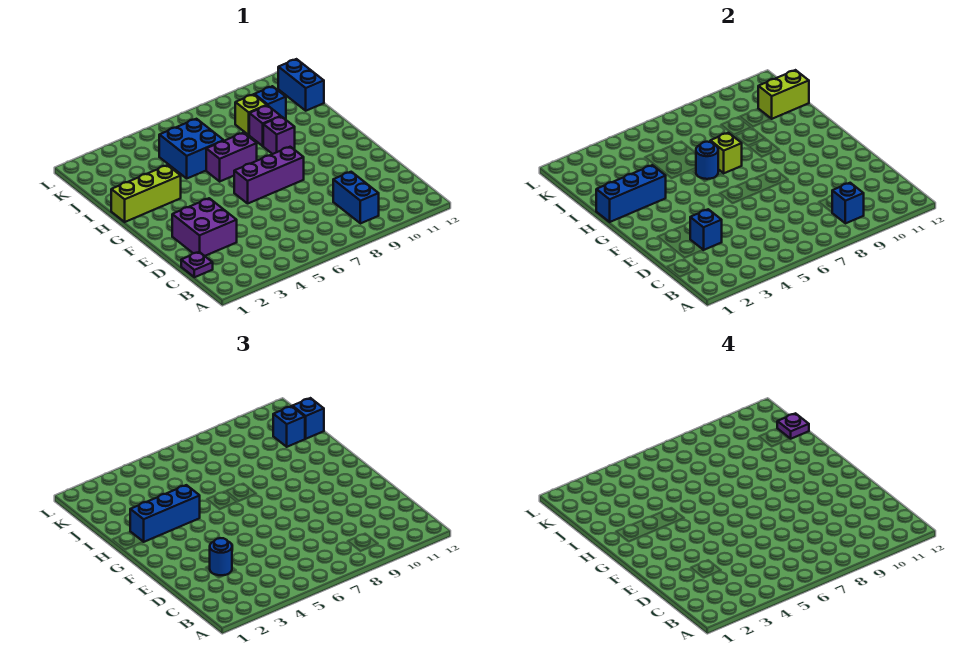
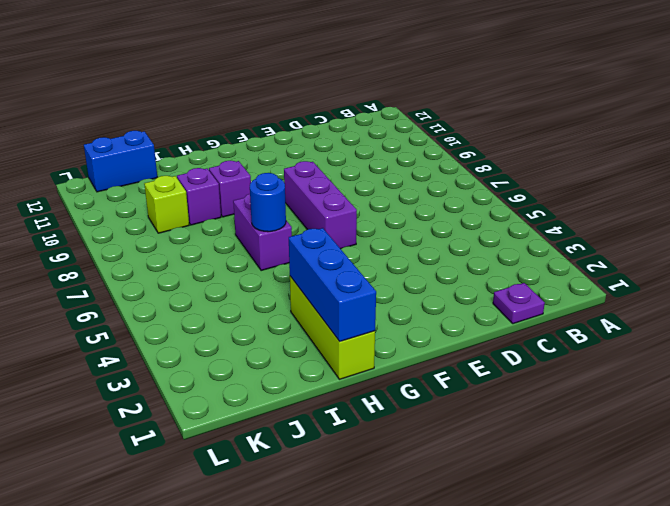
none -> blue 1x2 brick [333,172,379,223]
none -> purple 2x2 brick [172,198,237,256]
none -> blue 2x2 brick [159,119,224,178]

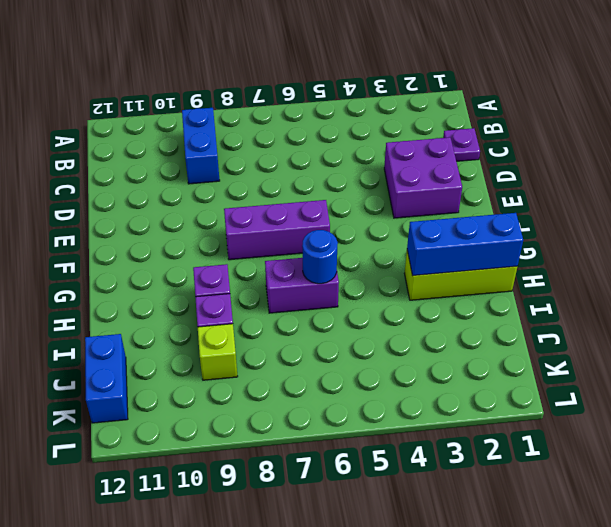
none -> blue 2x2 brick [159,119,224,178]
none -> blue 1x1 brick [254,86,286,120]
none -> blue 1x1 brick [832,183,864,223]

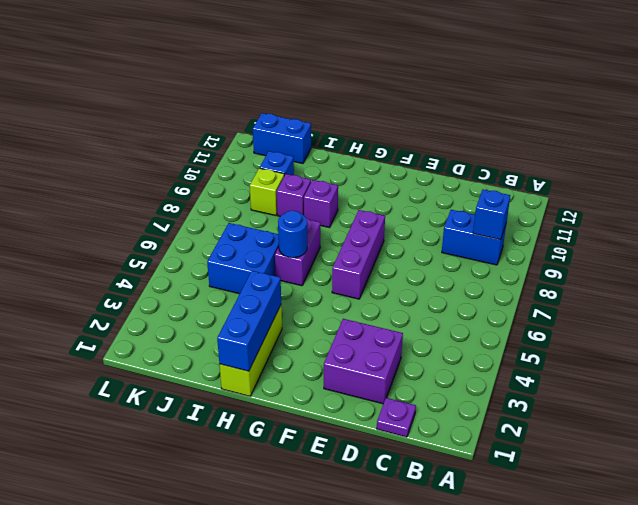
none -> blue 1x1 brick [690,209,722,250]
none -> lime 1x1 brick [710,133,742,173]
none -> lime 1x2 brick [758,70,809,119]

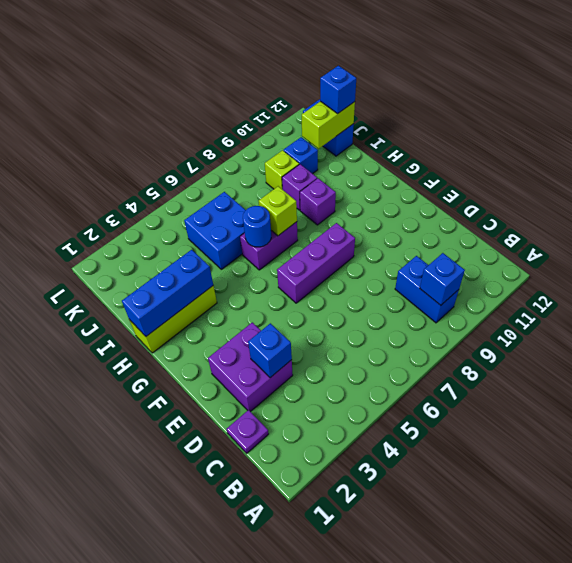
none -> blue 1x1 round brick [210,538,232,575]
none -> blue 1x3 brick [130,485,200,542]
none -> blue 1x1 brick [273,406,305,447]

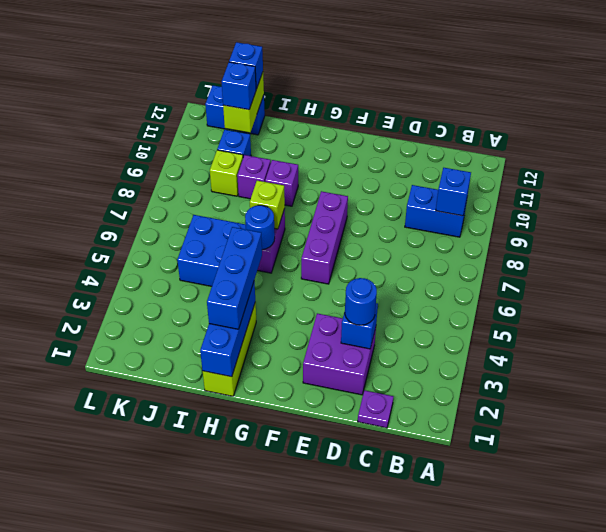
none -> purple 1x1 plate [777,413,809,439]

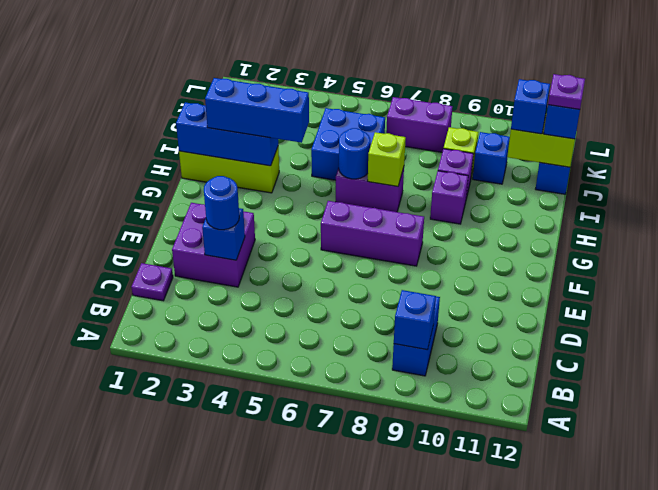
purple 1x2 brick [386,97,453,152] -> none

